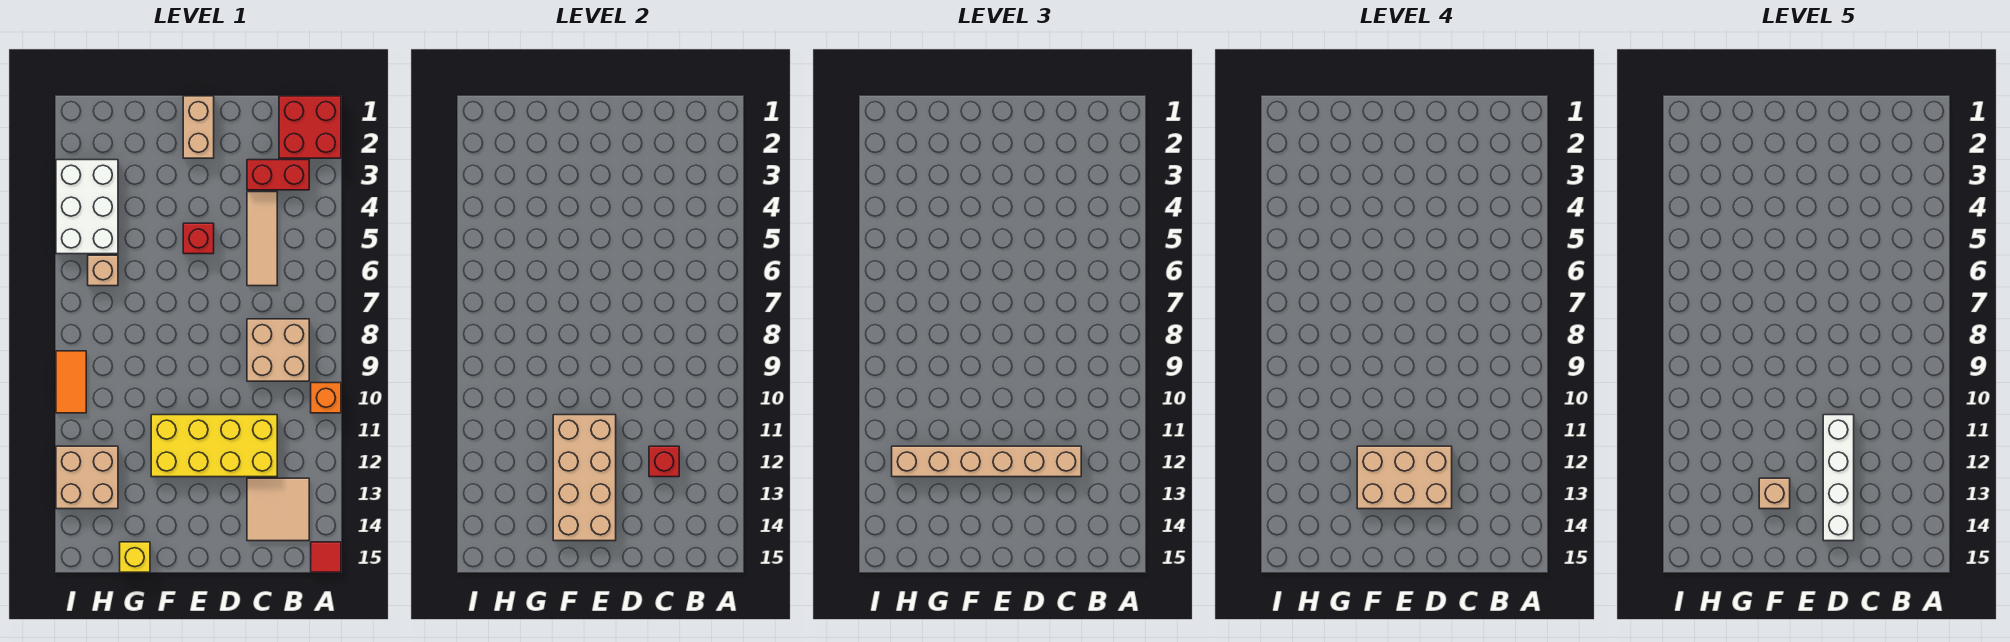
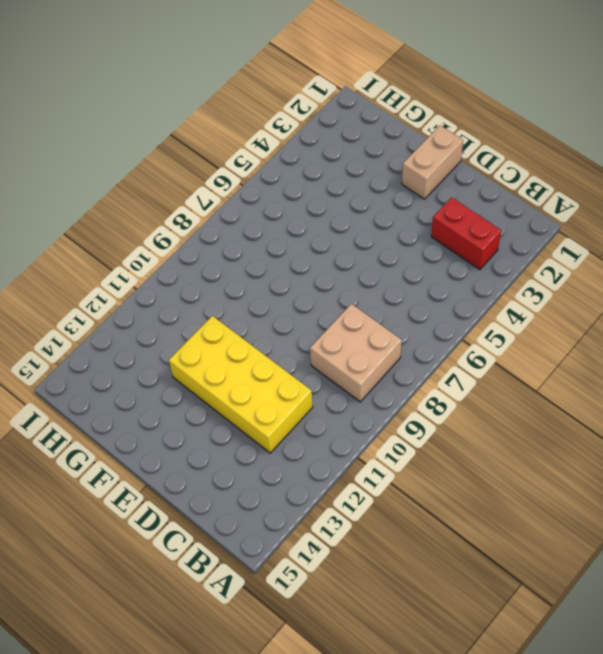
none -> red 2x2 brick [279,96,341,158]
none -> orange 1x1 brick [311,383,341,413]
none -> red 1x1 tile [311,542,341,572]

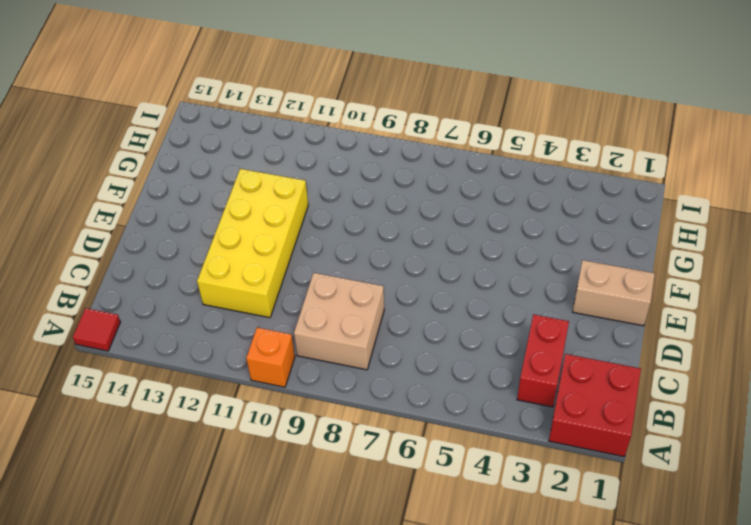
none -> tan 2x2 tile [247,478,309,541]
none -> tan 1x3 tile [247,192,277,286]
none -> red 1x1 brick [183,223,214,254]

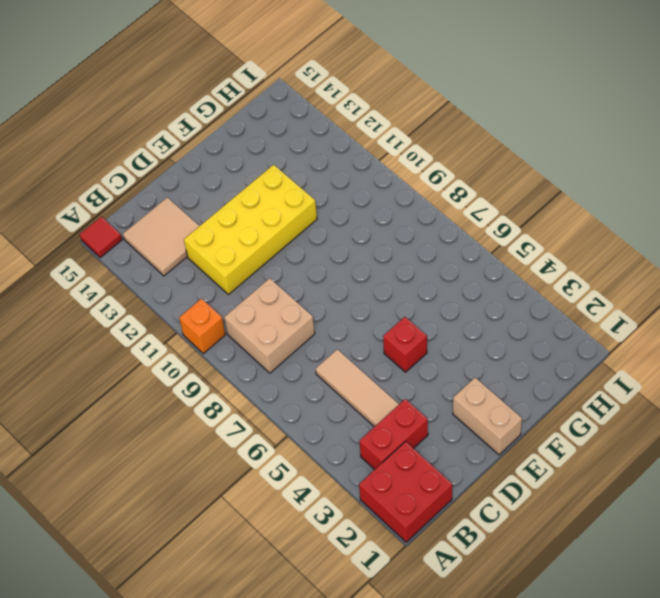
none -> yellow 1x1 brick [120,542,150,572]
none -> white 2x3 brick [56,160,118,254]
none -> tan 1x1 brick [88,255,118,286]

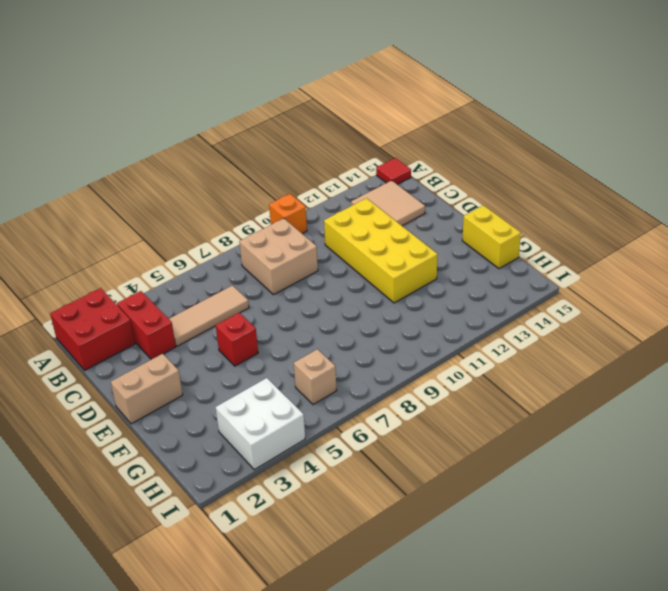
yellow 1x2 brick [462,205,521,269] -> yellow 1x1 brick [120,542,150,572]
white 2x2 brick [216,378,305,470] -> white 2x3 brick [56,160,118,254]
none -> tan 2x2 brick [56,446,118,509]
none -> orange 1x2 tile [56,351,86,413]
none -> red 1x1 brick [649,446,679,477]

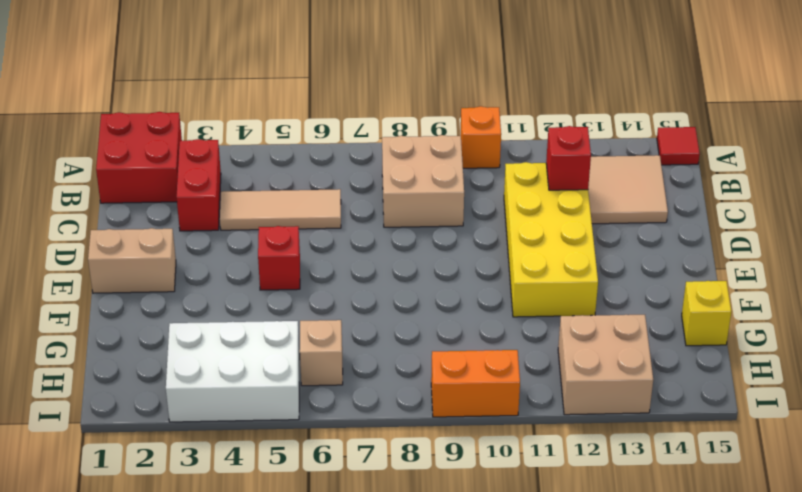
orange 1x2 brick [431,350,520,417] -> orange 1x2 tile [56,351,86,413]
none -> tan 2x4 brick [553,415,616,541]
none -> tan 1x6 brick [892,446,1081,477]
none -> tan 2x3 brick [1357,446,1452,509]

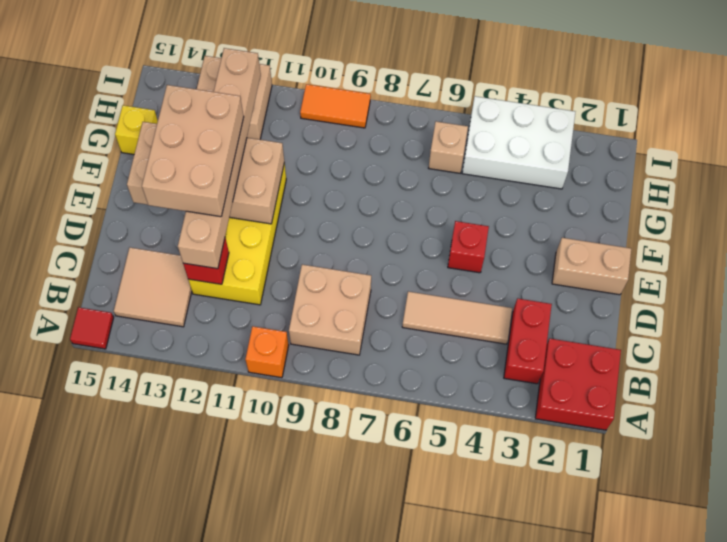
none -> white 1x4 brick [1823,415,1854,541]
none -> tan 1x1 brick [1759,478,1790,509]

